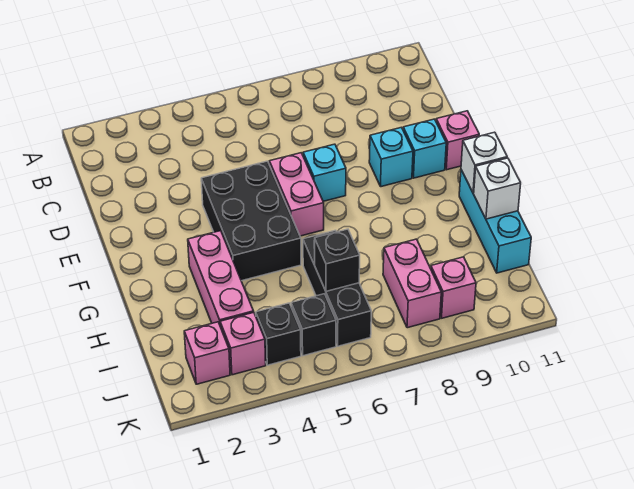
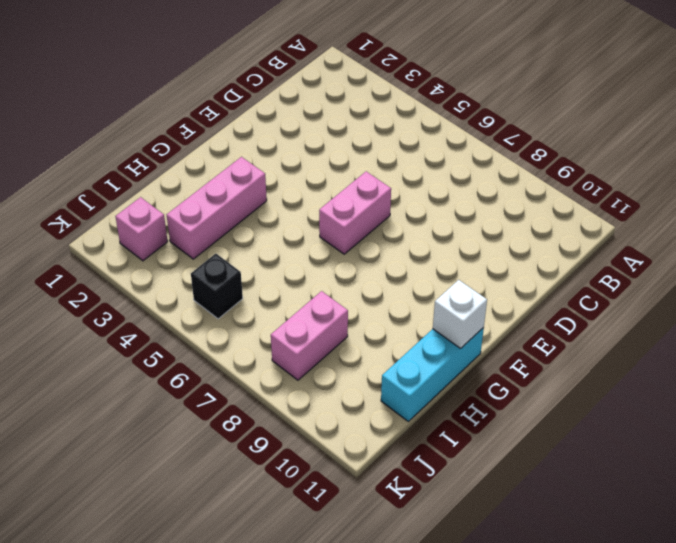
none -> black 2x3 brick [201,161,301,281]
none -> cyan 1x1 brick [303,144,346,201]
none -> cyan 1x1 brick [369,127,413,187]

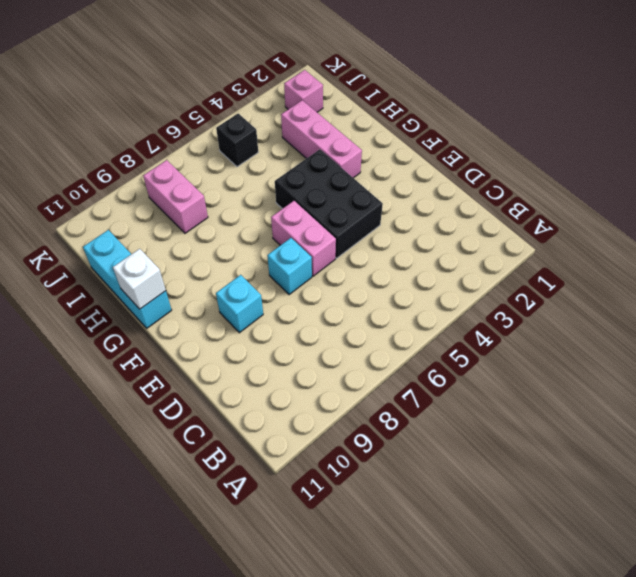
none -> cyan 1x1 brick [403,119,446,178]
none -> pink 1x1 brick [436,111,479,170]
none -> black 1x3 brick [303,230,371,346]

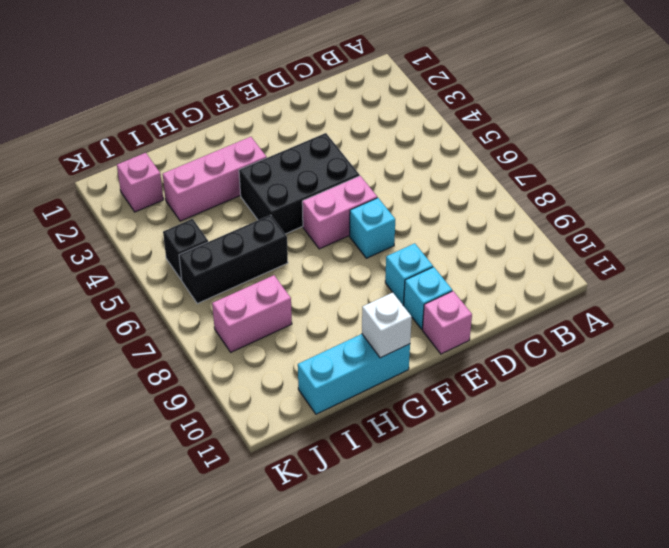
none -> pink 1x1 brick [220,312,266,375]
none -> black 1x1 brick [256,303,301,365]
none -> pink 1x1 brick [431,257,476,318]

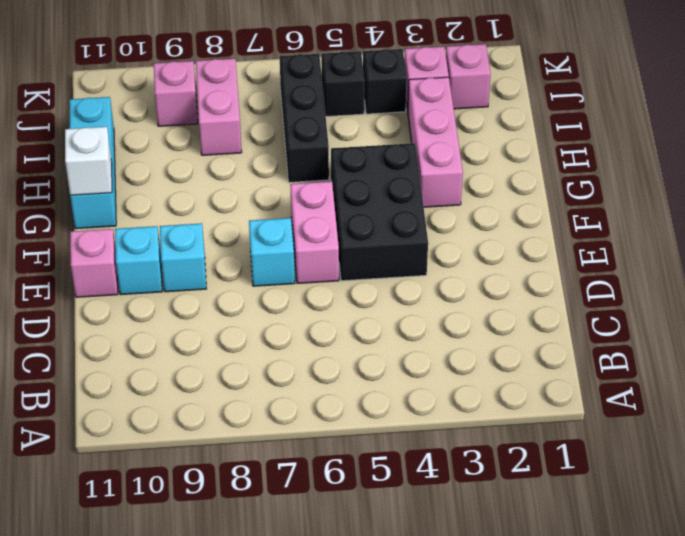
none -> white 1x1 brick [474,158,521,219]
none -> black 1x1 brick [314,229,360,291]

